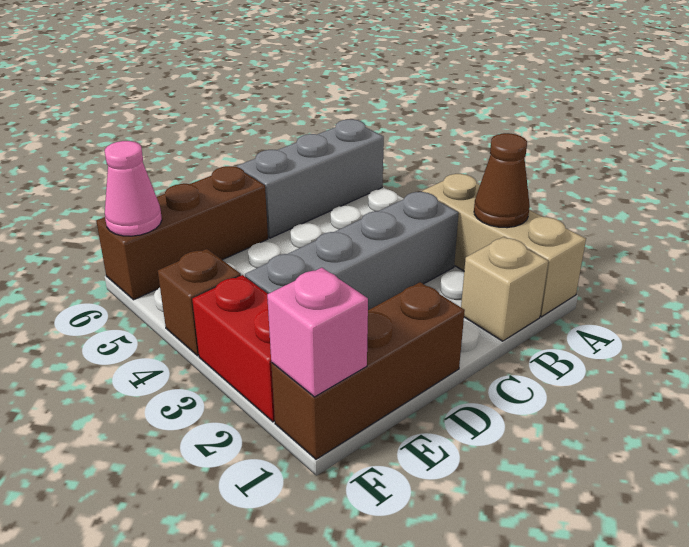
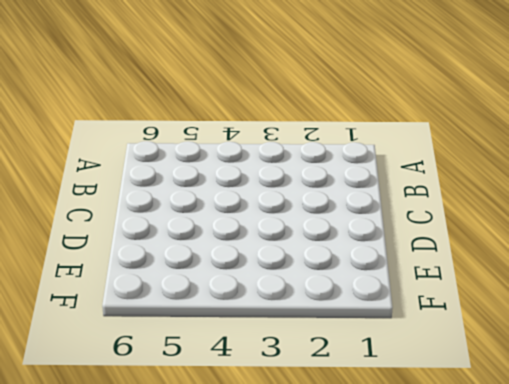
none -> tan 1x3 brick [422,174,586,317]
none -> grey 1x3 brick [237,119,384,238]

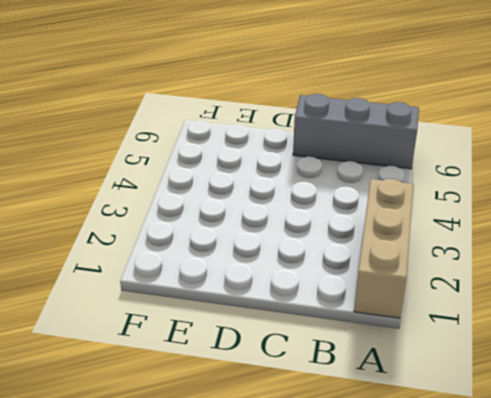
none -> tan 1x1 brick [461,237,548,341]
none -> grey 1x4 brick [245,192,459,310]

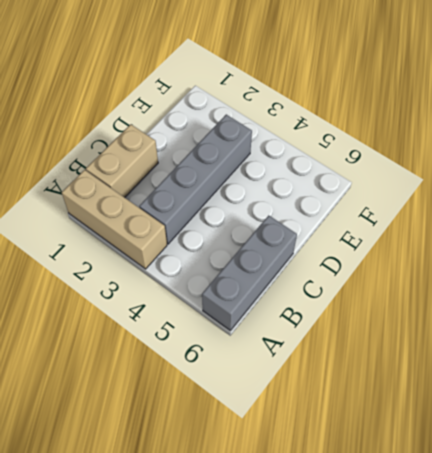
tan 1x2 brick [86,124,158,198] -> tan 1x1 brick [461,237,548,341]
none -> brown 1x3 brick [271,282,465,459]
none -> brown 1x3 brick [96,166,268,300]

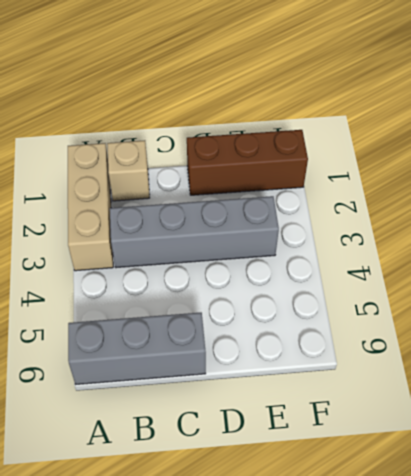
none -> brown 1x3 brick [96,166,268,300]
none -> red 1x2 brick [192,275,275,422]

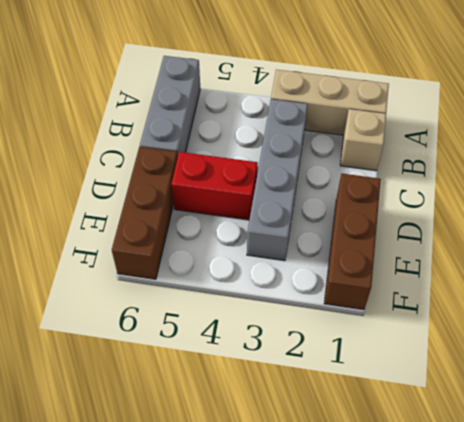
red 1x2 brick [172,152,258,220] -> red 1x2 brick moved to [192,275,275,422]
none -> brown 1x1 brick [158,249,241,356]
none -> brown 1x1 cone [474,133,530,228]

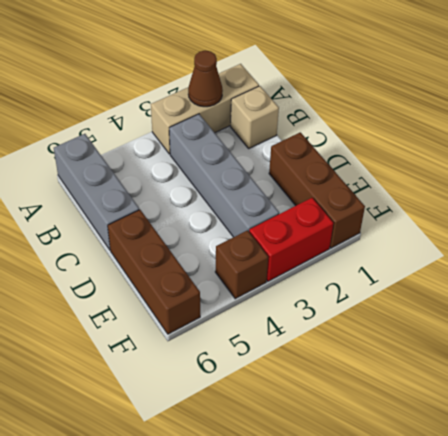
none -> pink 1x1 brick [267,268,368,397]
none -> pink 1x1 cone [105,141,162,236]

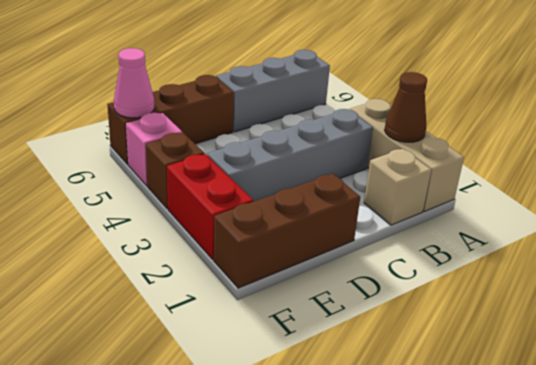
pink 1x1 brick [126,113,182,186] -> pink 1x1 brick moved to [267,268,368,397]

